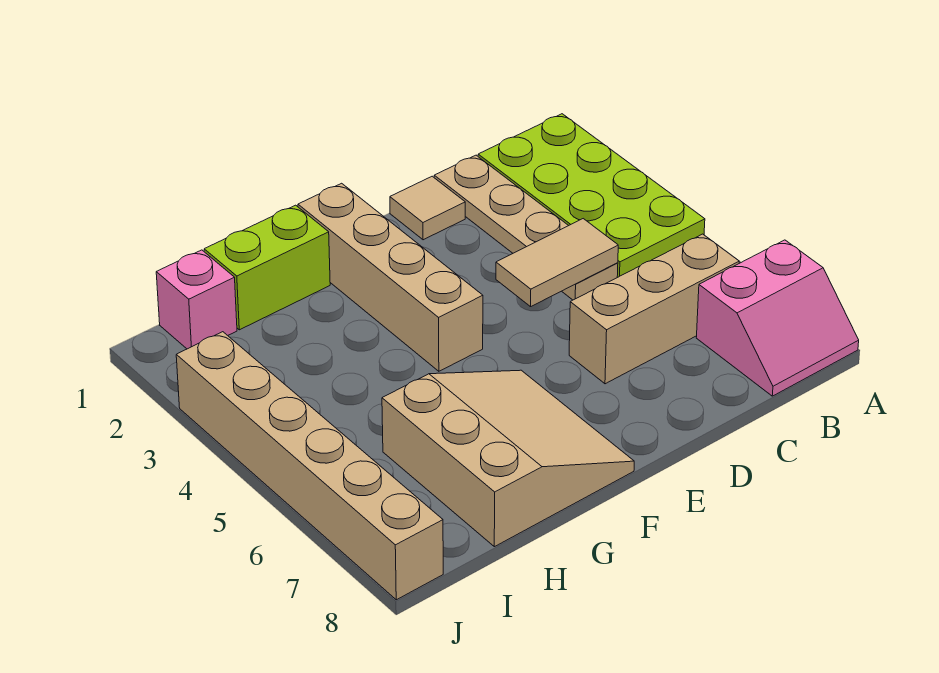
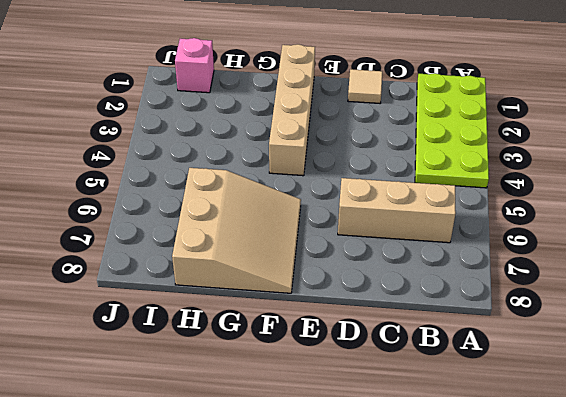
none -> pink 2x2 slope [696,240,859,396]
none -> tan 1x4 plate [434,155,618,300]

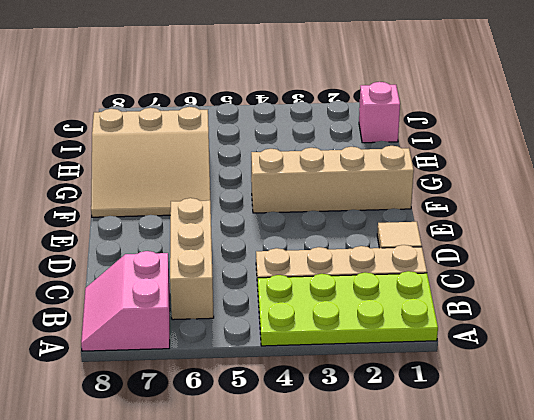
none -> lime 1x2 brick [204,205,330,330]
none -> tan 1x6 brick [176,332,443,600]

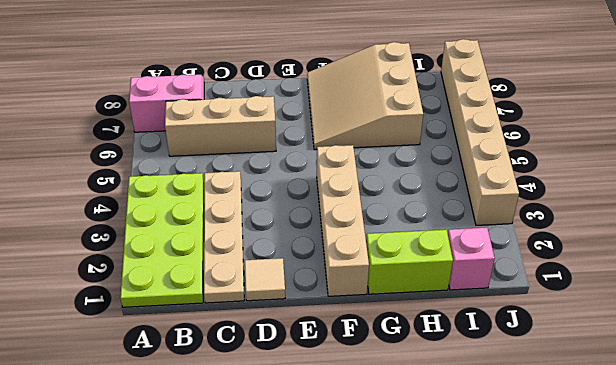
none -> tan 1x2 tile [496,219,618,307]

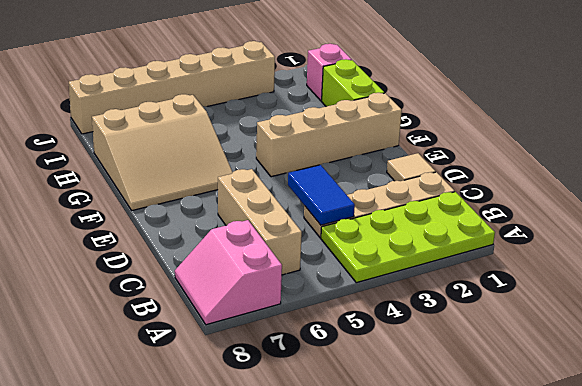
blue 1x2 tile [288,165,355,225] -> tan 1x2 tile [496,219,618,307]

